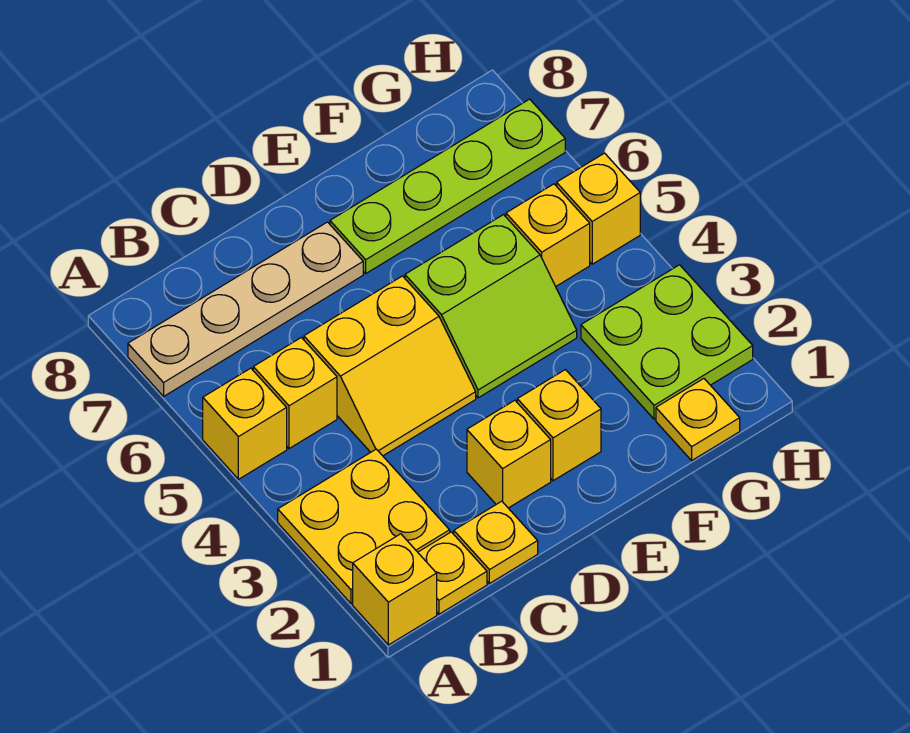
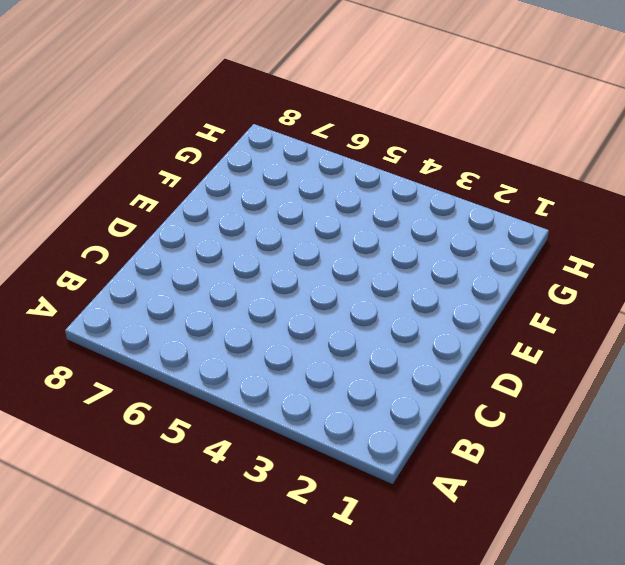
none -> yellow 1x1 brick [353,534,437,645]
none -> yellow 2x2 plate [278,449,450,603]
none -> yellow 1x1 brick [203,368,287,479]

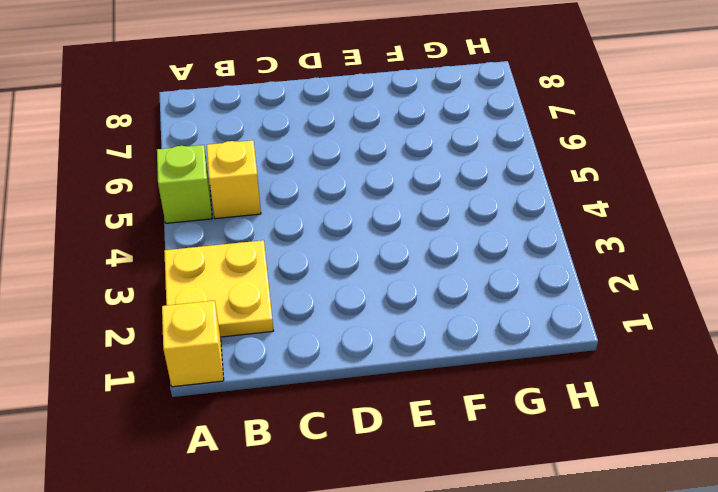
lime 1x1 brick [157,145,212,223] -> yellow 1x1 brick [203,368,287,479]
none -> tan 1x4 plate [128,222,363,396]
none -> yellow 1x1 plate [418,532,487,614]
none -> yellow 1x1 plate [454,501,538,584]

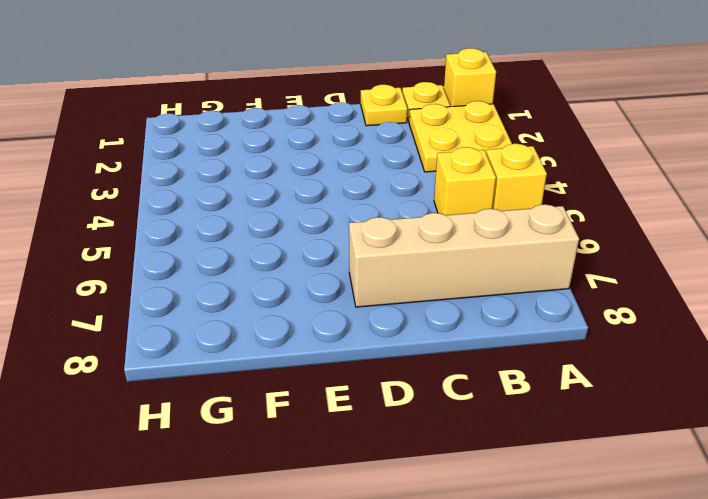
tan 1x4 brick [349,204,579,307] -> tan 1x4 plate [128,222,363,396]
none -> yellow 2x2 slope [304,276,476,456]
none -> yellow 1x1 brick [467,400,551,508]
none -> yellow 1x1 brick [517,370,601,481]

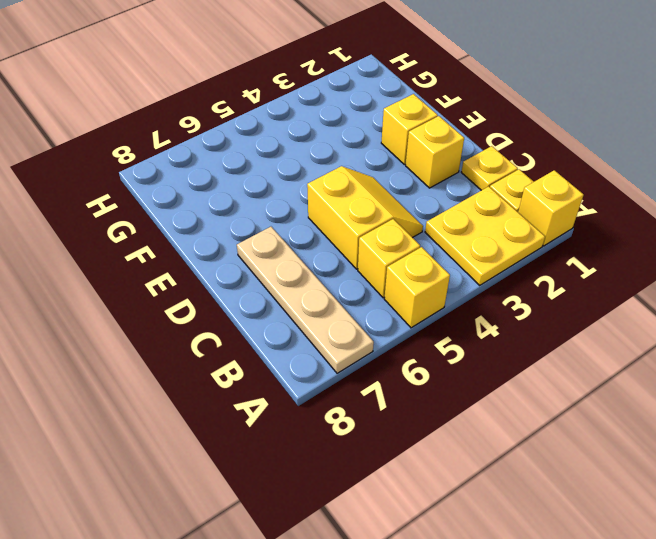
none -> lime 2x2 slope [405,215,577,398]
none -> lime 1x4 plate [330,99,565,273]
none -> yellow 1x1 plate [656,379,740,460]

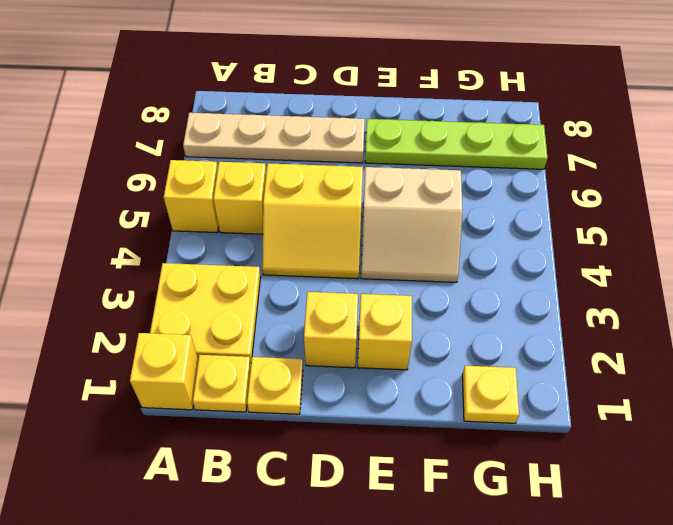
tan 2x2 slope [361,167,462,282] -> lime 2x2 slope [405,215,577,398]
none -> lime 2x2 plate [581,265,753,419]
none -> yellow 1x1 brick [506,184,590,286]
none -> yellow 1x1 brick [557,153,640,264]

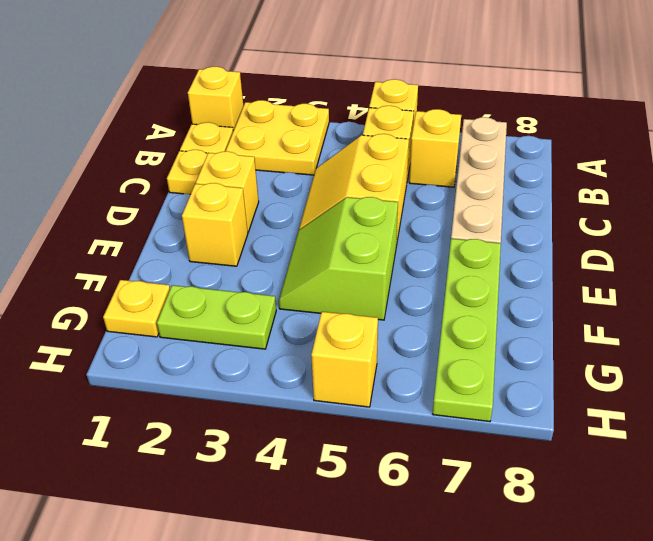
yellow 1x1 brick [409,109,461,187] -> yellow 1x1 brick moved to [506,184,590,286]
lime 1x2 plate [157,285,276,349] -> lime 2x2 plate [581,265,753,419]

